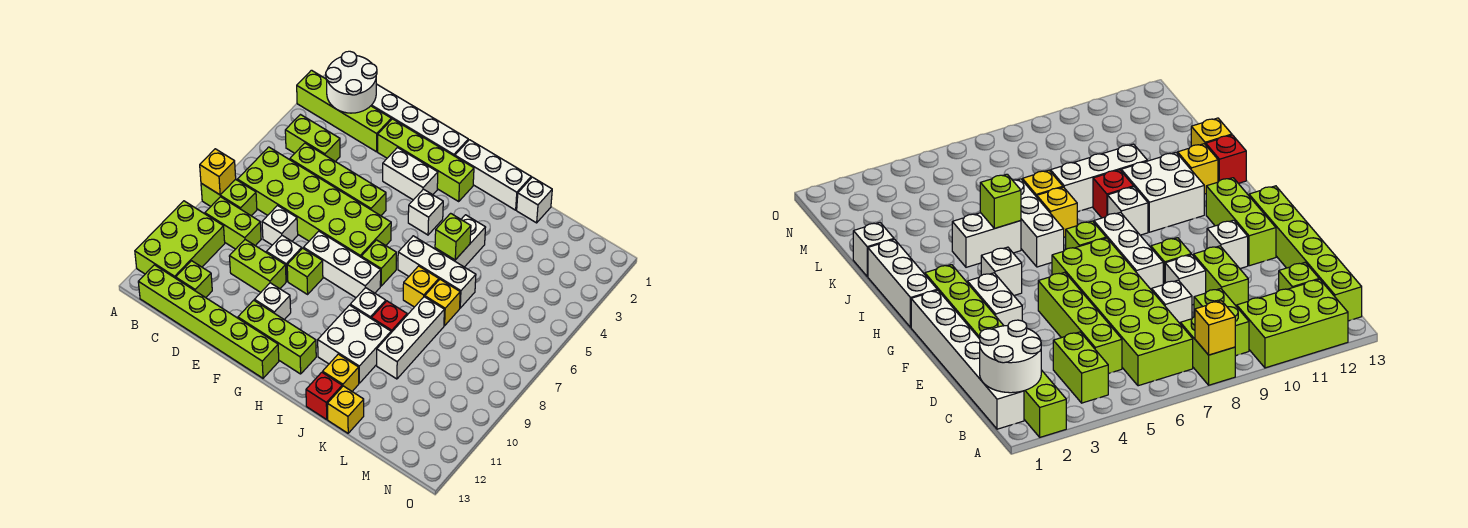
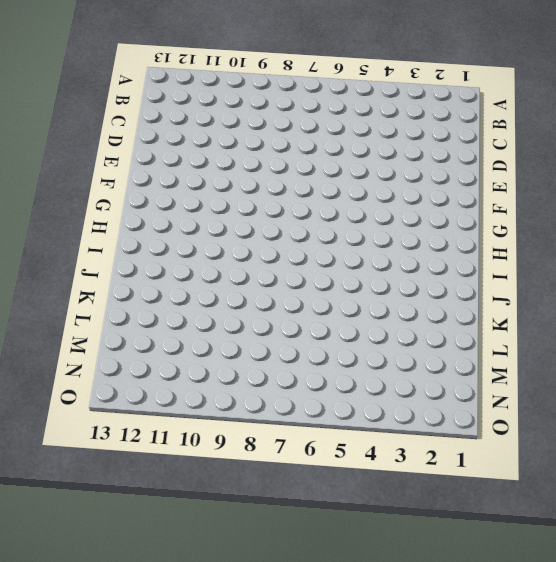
none -> lime 1x4 brick [297,70,391,152]
none -> lime 1x2 brick [201,179,257,216]
none -> lime 2x3 brick [135,201,225,278]
none -> white 1x6 brick [371,84,468,156]

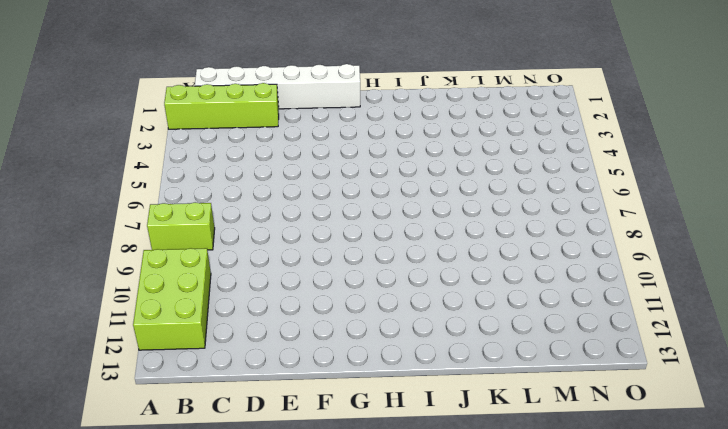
none -> lime 1x2 brick [285,115,340,162]
none -> lime 2x6 brick [237,147,391,257]
none -> lime 1x2 brick [205,197,261,249]
none -> lime 1x6 brick [138,265,279,378]

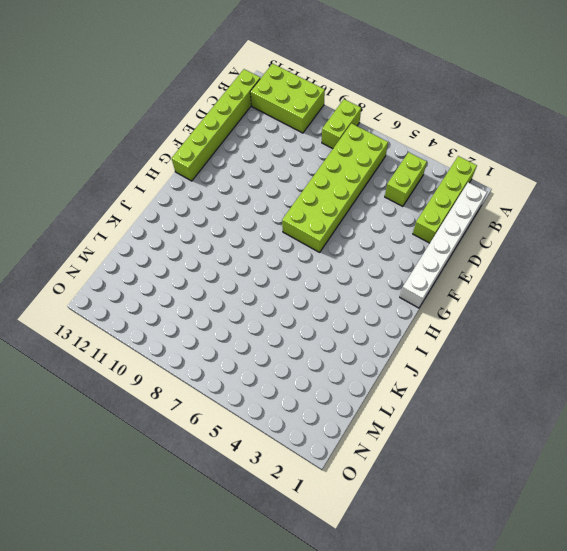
none -> lime 1x2 brick [205,197,261,249]
none -> lime 1x4 brick [290,143,386,216]
none -> lime 1x1 brick [176,261,212,298]
none -> white 1x1 brick [262,206,298,245]

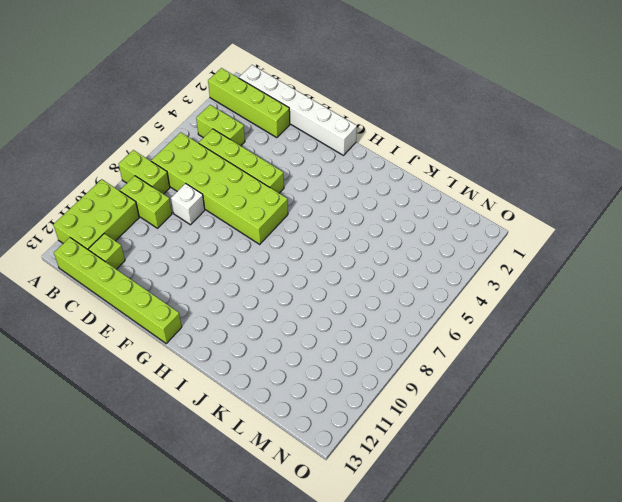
none -> lime 1x2 brick [229,240,286,292]
none -> lime 1x4 brick [378,119,474,201]
none -> white 1x1 brick [267,235,302,281]
none -> white 1x2 brick [383,148,438,200]

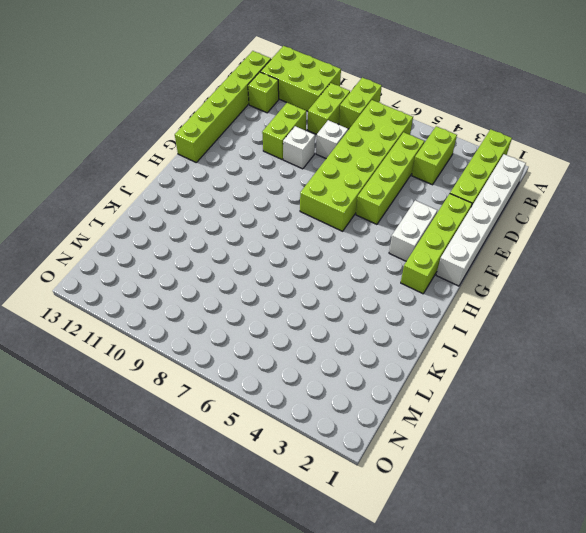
none -> white 1x3 brick [303,231,381,298]
none -> lime 1x1 brick [287,248,323,294]
none -> white 1x1 brick [254,283,291,320]
none -> lime 1x3 brick [238,300,316,374]

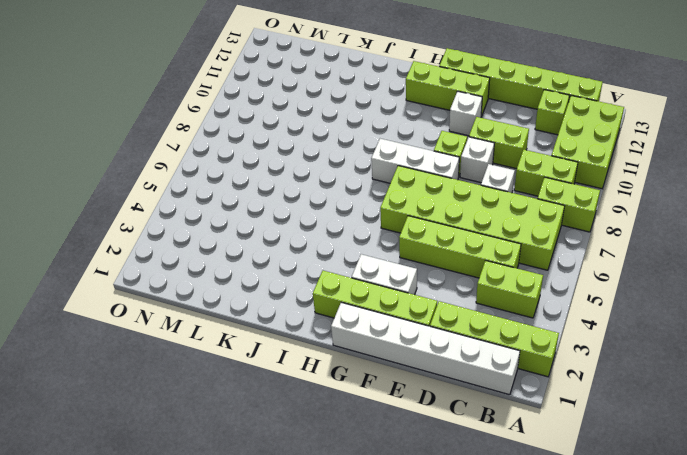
none -> white 1x3 brick [455,140,531,210]
none -> white 1x1 brick [408,189,443,235]
none -> lime 1x1 brick [361,240,396,286]
none -> white 1x3 brick [398,236,476,308]

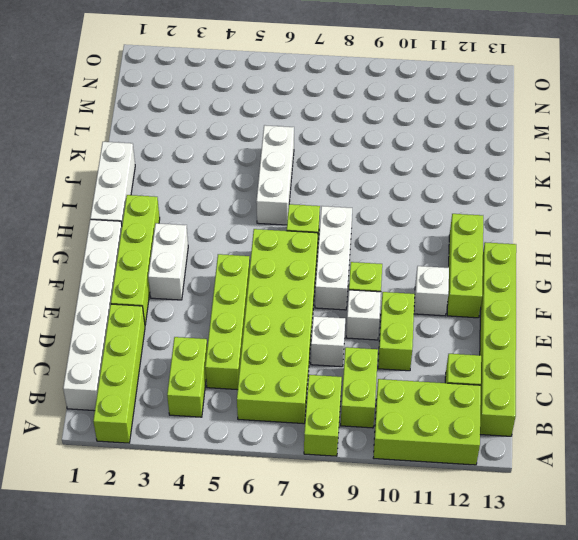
none -> white 1x1 brick [408,189,443,235]
none -> white 1x1 brick [350,288,386,319]
none -> white 2x2 brick [318,305,391,383]
none -> white 1x2 brick [435,215,486,267]

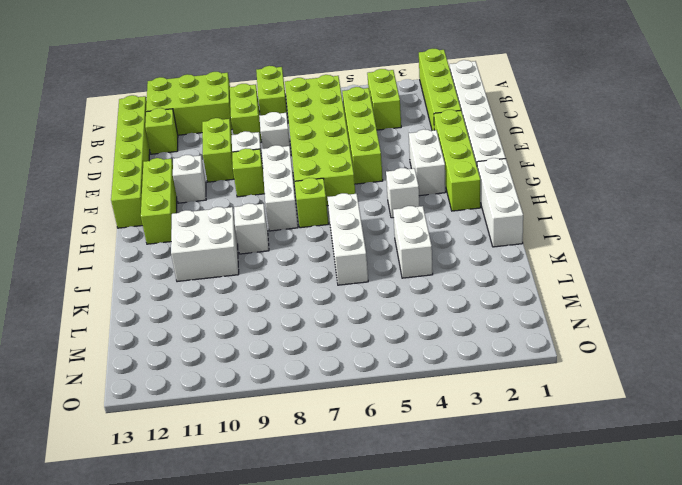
white 1x2 brick [393,206,433,278] -> white 1x2 brick turned to [435,215,486,267]
none -> yellow 1x1 brick [403,266,439,307]
none -> red 1x1 brick [372,301,407,333]
none -> yellow 1x1 brick [323,354,359,391]
none -> red 1x1 brick [306,372,342,419]

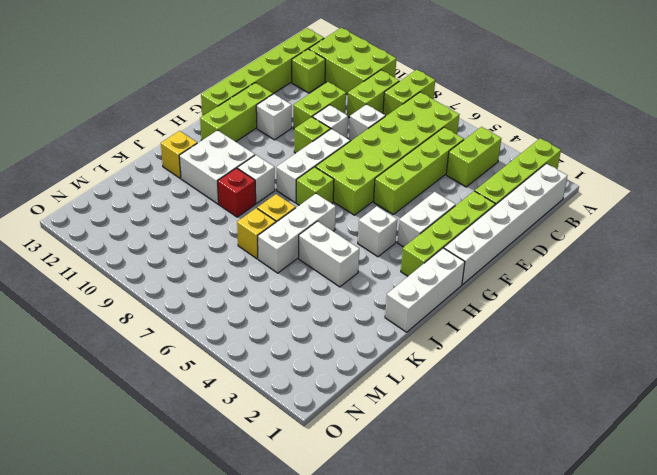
none -> red 1x1 brick [306,372,342,419]
none -> white 1x1 brick [517,177,552,223]
none -> white 1x3 brick [377,297,444,379]
none -> yellow 1x1 brick [327,386,364,433]

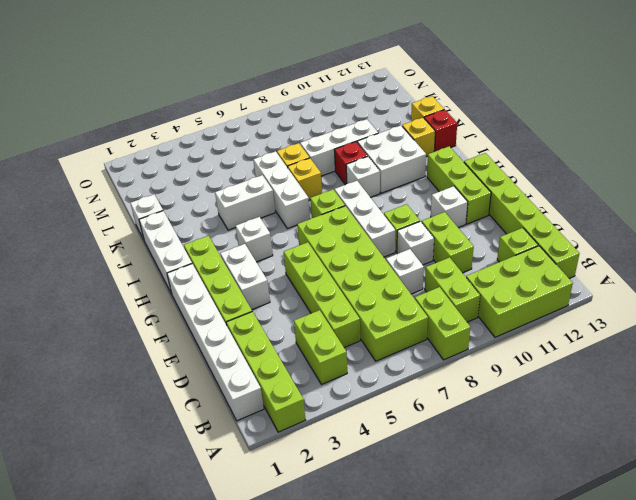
none -> yellow 1x1 brick [200,149,236,195]
none -> white 2x2 round brick [326,51,377,113]
none -> lime 1x1 brick [435,213,471,260]

